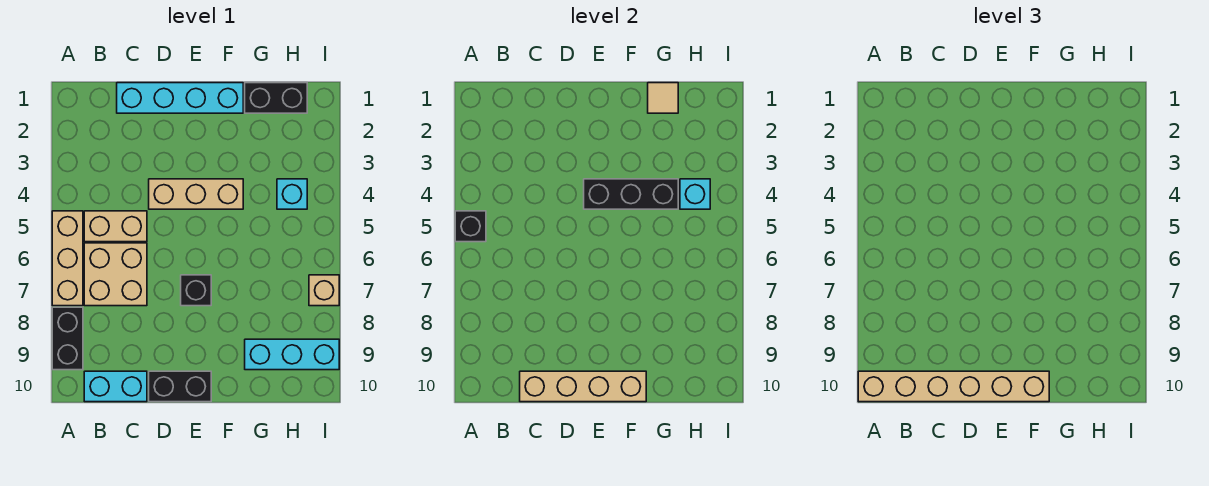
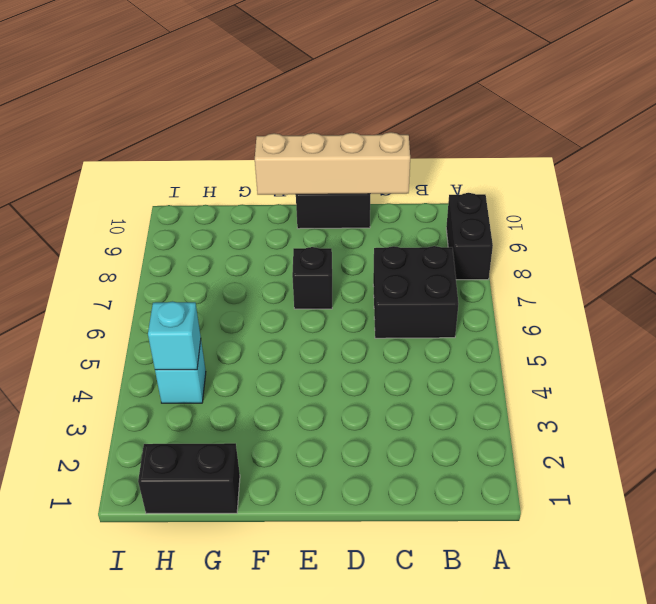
black 2x2 brick [373,246,459,338] -> tan 2x2 brick [84,243,147,306]
none -> tan 1x3 brick [52,211,83,306]
none -> tan 1x2 brick [84,211,147,242]
none -> cyan 1x2 brick [84,371,147,402]

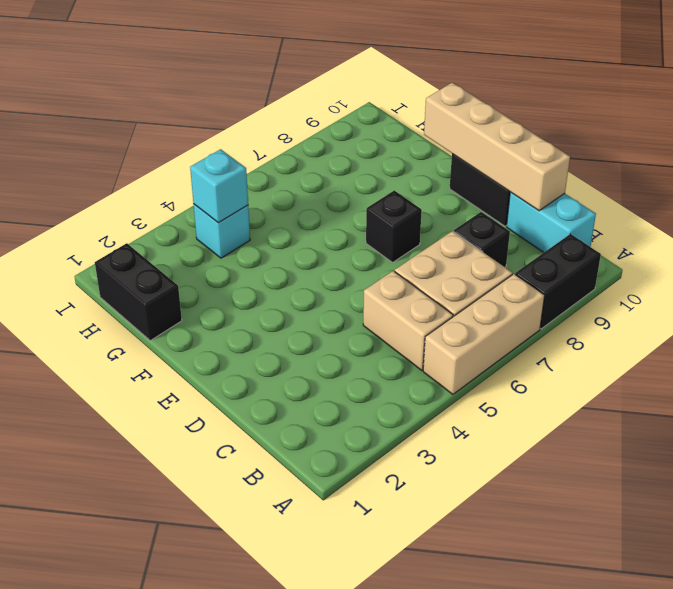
black 1x1 brick [454,212,510,267] -> black 1x1 brick moved to [455,211,486,242]
none -> cyan 1x4 brick [117,83,243,113]
none -> tan 1x3 brick [149,179,243,209]
none -> cyan 1x3 brick [245,339,339,370]

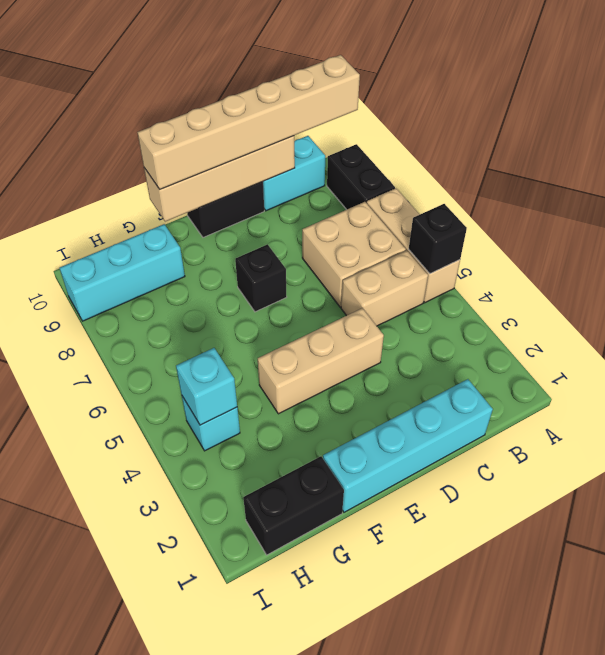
none -> tan 1x1 brick [309,275,339,306]
none -> black 1x3 brick [584,179,678,209]
none -> tan 1x1 tile [648,83,678,113]

